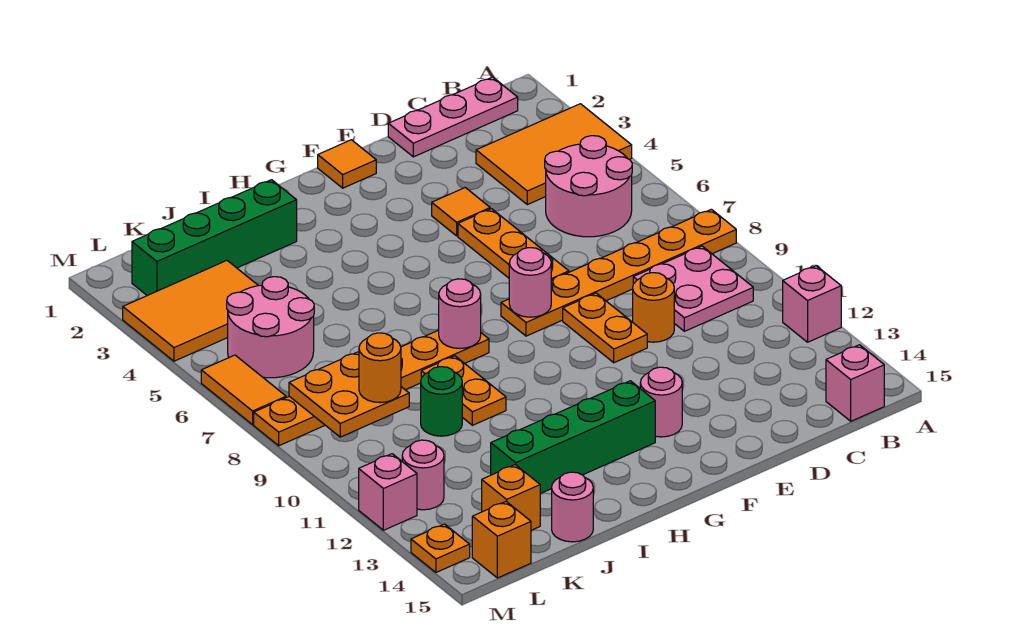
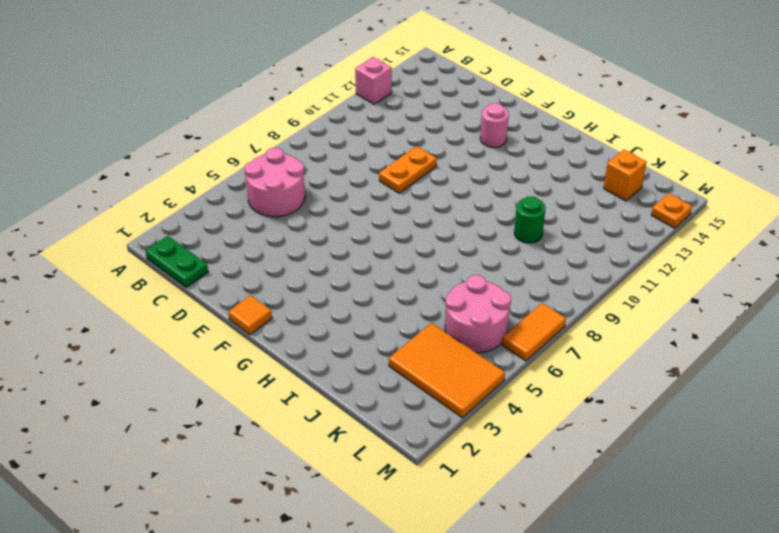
green 1x2 plate [146,236,208,288] -> pink 1x3 plate [388,77,518,157]
none -> orange 2x3 tile [476,104,632,205]
none -> orange 1x6 plate [501,209,736,336]
none -> pink 2x2 plate [633,246,753,331]
none -> pink 1x1 brick [826,345,884,421]

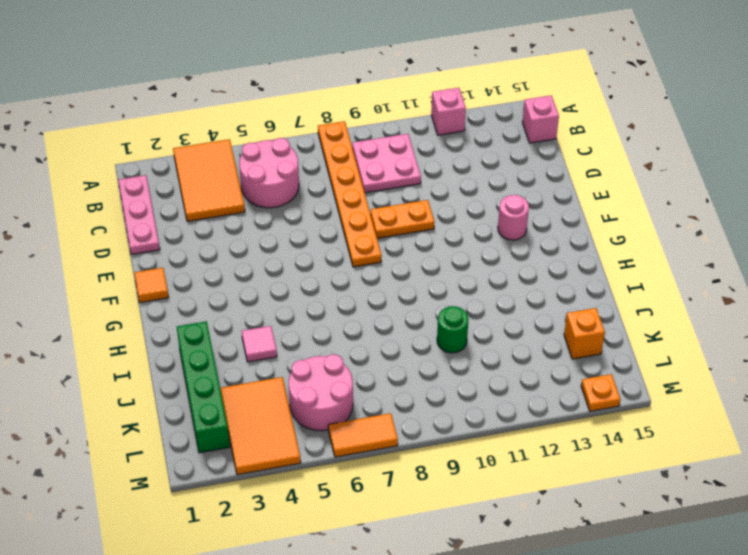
pink 1x1 tile [242,326,277,362] -> none
none -> orange 1x1 round brick [633,273,674,342]
none -> orange 1x1 tile [432,188,490,236]
none -> orange 1x3 plate [458,209,569,280]
none -> green 1x4 brick [491,381,655,494]

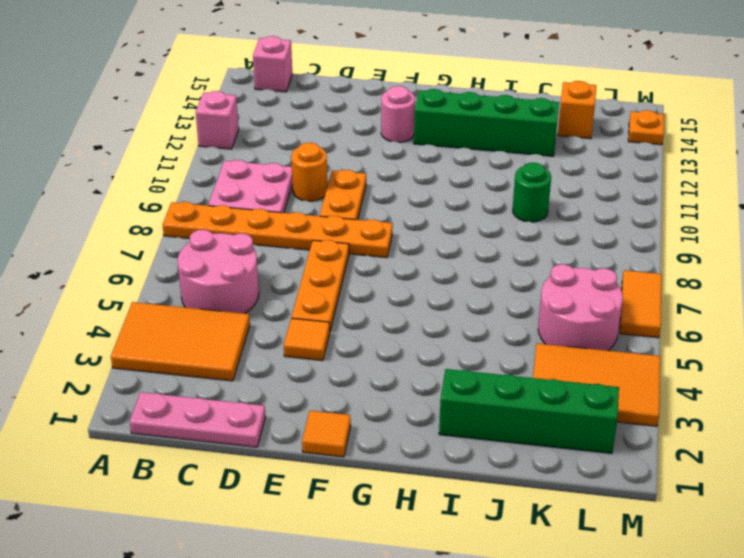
none -> orange 1x6 plate [254,330,489,446]
none -> orange 1x2 plate [421,356,506,425]
none -> pink 1x1 round brick [552,472,593,542]
none -> pink 1x1 round brick [402,440,444,510]

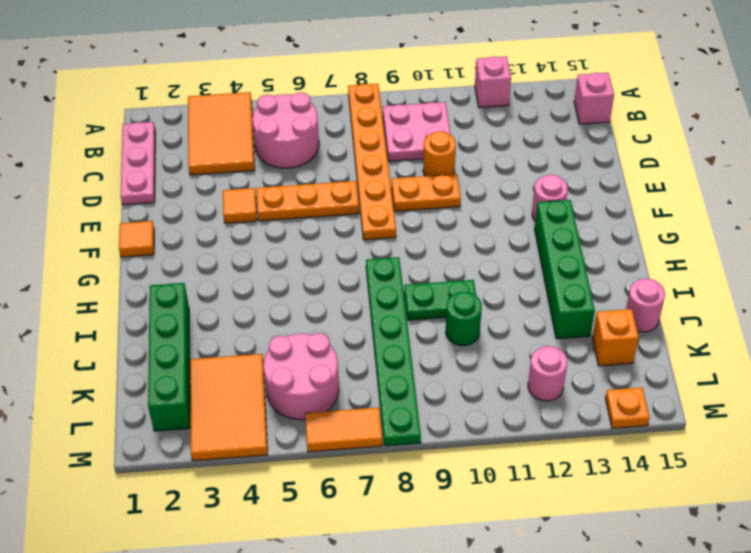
green 1x6 plate [366,257,421,446] -> orange 1x6 plate [254,330,489,446]
green 1x2 plate [404,280,476,320] -> orange 1x2 plate [421,356,506,425]
none -> orange 1x1 brick [472,502,531,578]
none -> pink 1x1 brick [359,454,417,530]
none -> pink 1x1 round brick [509,248,551,317]
none -> pink 1x1 round brick [439,279,481,348]

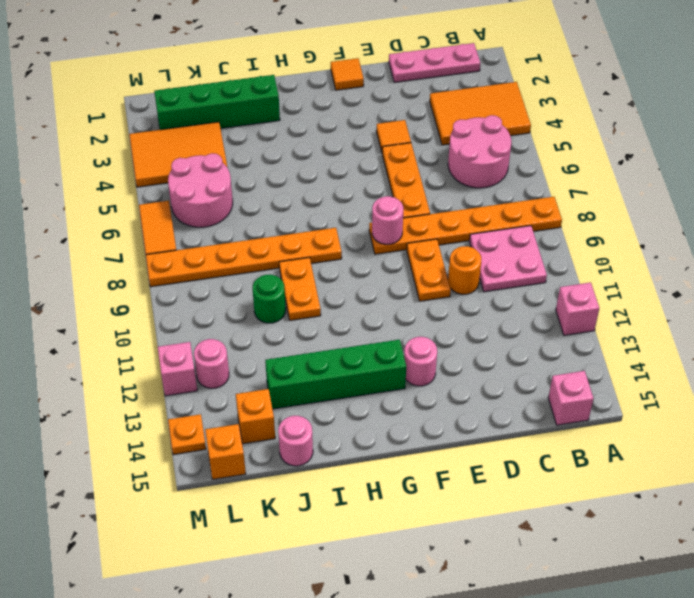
none -> pink 1x1 round brick [439,279,481,348]
none -> orange 2x2 plate [289,352,409,437]
none -> orange 1x1 round brick [359,333,401,403]

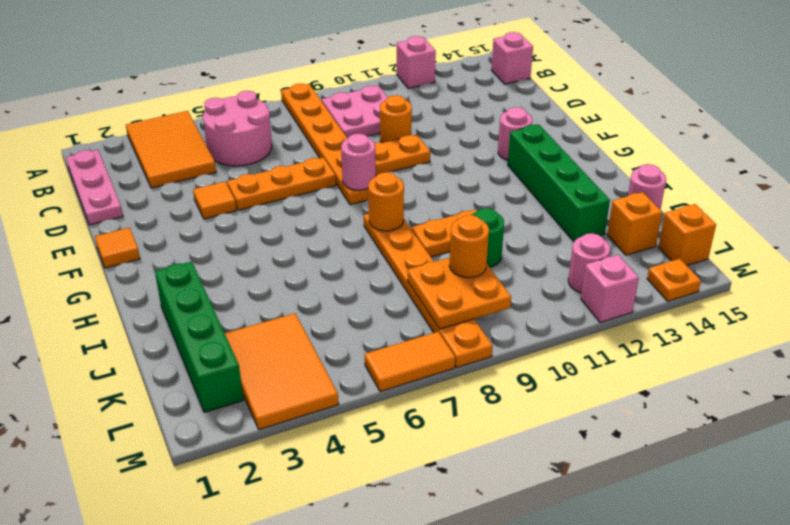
orange 1x1 round brick [368,172,404,231] -> pink 1x1 round brick [439,279,481,348]
none -> pink 2x2 round brick [227,277,314,378]

